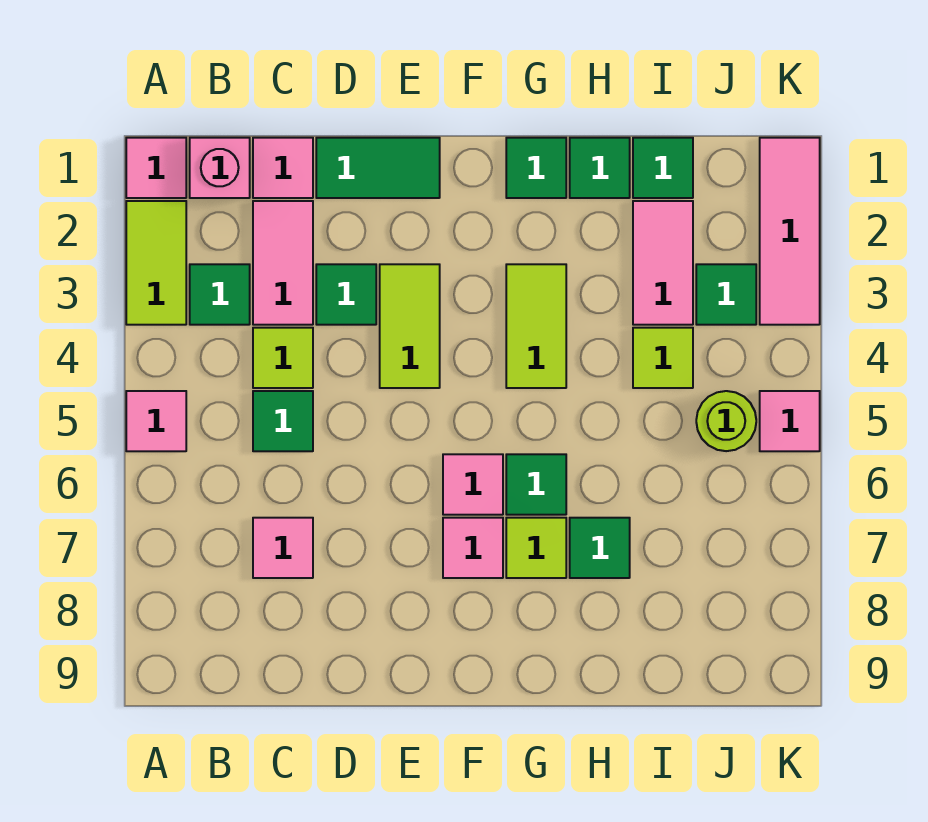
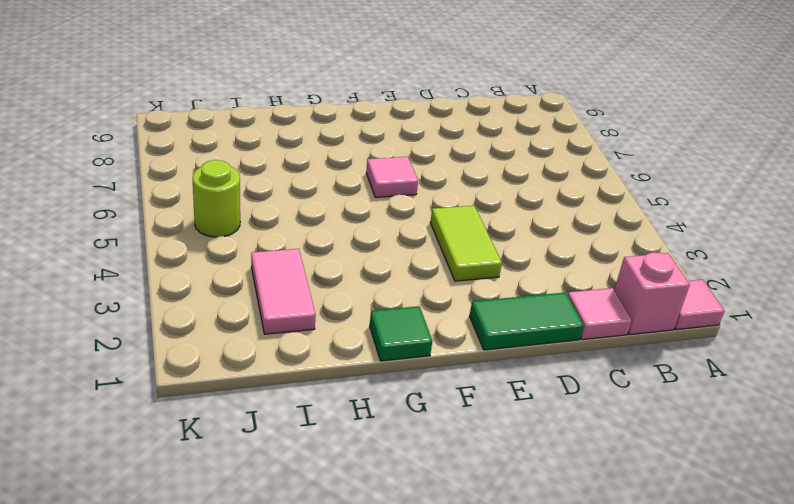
none -> lime 1x2 tile [126,201,186,325]
none -> pink 1x1 tile [126,391,186,451]
none -> green 1x1 tile [190,264,250,325]

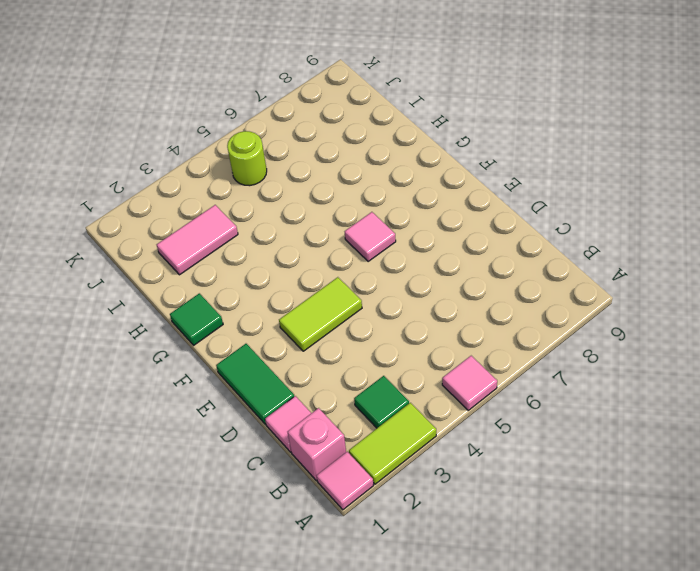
none -> pink 1x2 tile [253,201,313,325]
none -> lime 1x1 tile [253,328,313,388]
none -> green 1x1 tile [253,391,313,451]

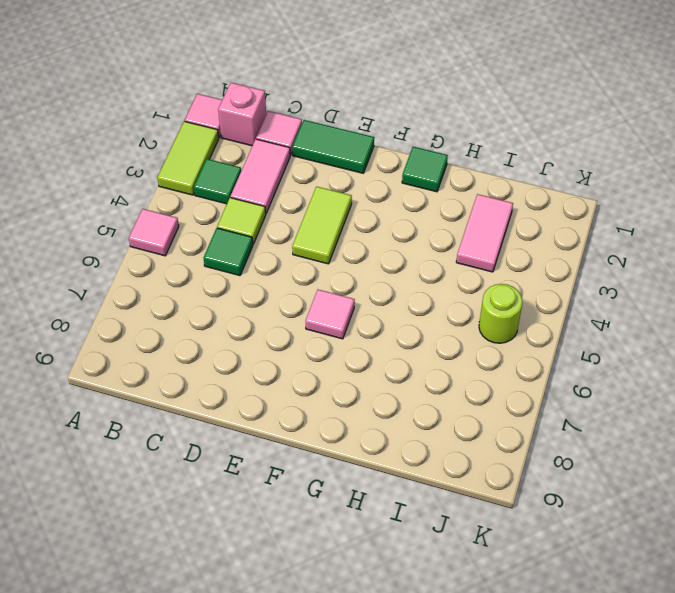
none -> pink 1x1 tile [253,518,313,578]
none -> green 1x1 tile [316,264,376,325]
none -> pink 1x1 tile [443,518,503,578]

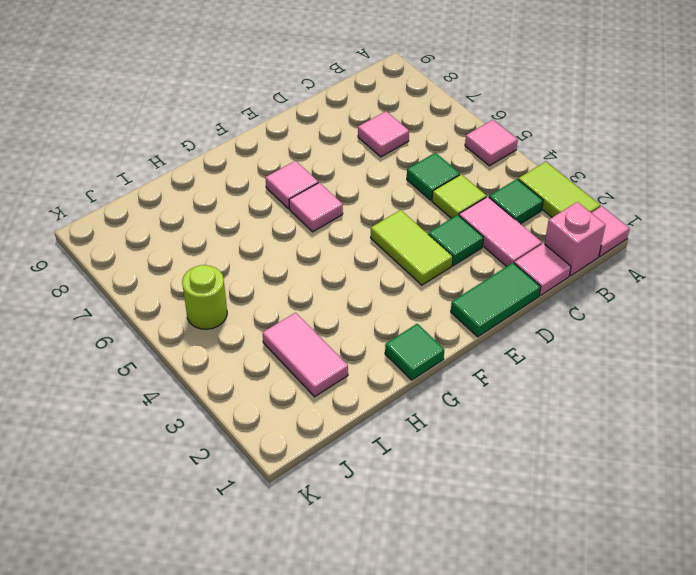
none -> lime 1x2 tile [506,264,566,388]
none -> green 1x1 tile [506,454,566,515]
none -> lime 1x1 tile [506,518,566,578]

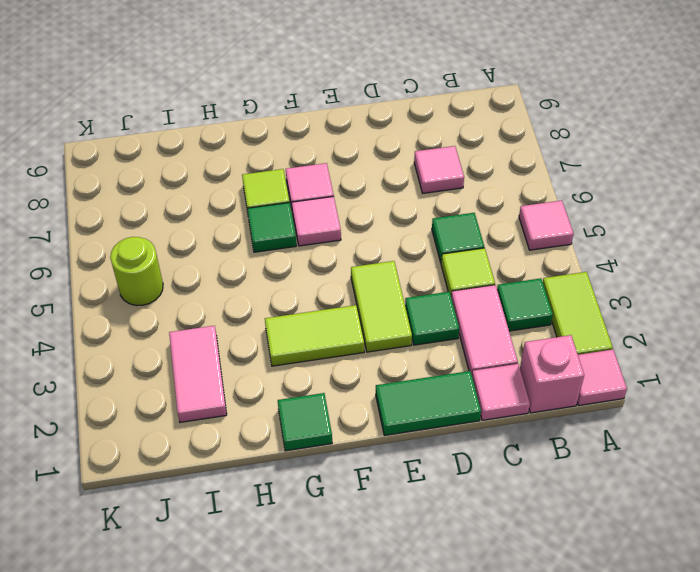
lime 1x2 tile [265,305,364,366] -> lime 1x2 tile turned to [506,264,566,388]
none -> green 1x1 tile [570,138,630,198]
none -> green 1x1 tile [570,518,630,578]
none -> green 1x1 tile [633,138,693,198]

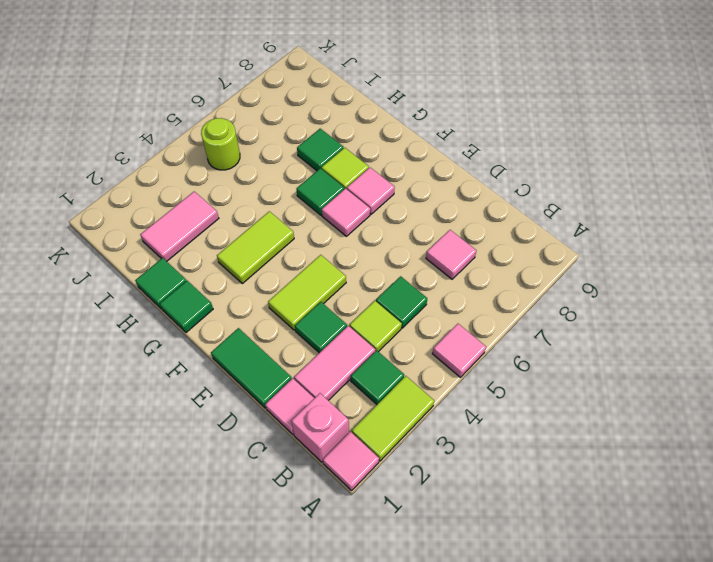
none -> green 1x1 tile [633,138,693,198]
none -> lime 1x1 tile [633,328,693,388]
none -> green 1x1 tile [696,264,756,325]

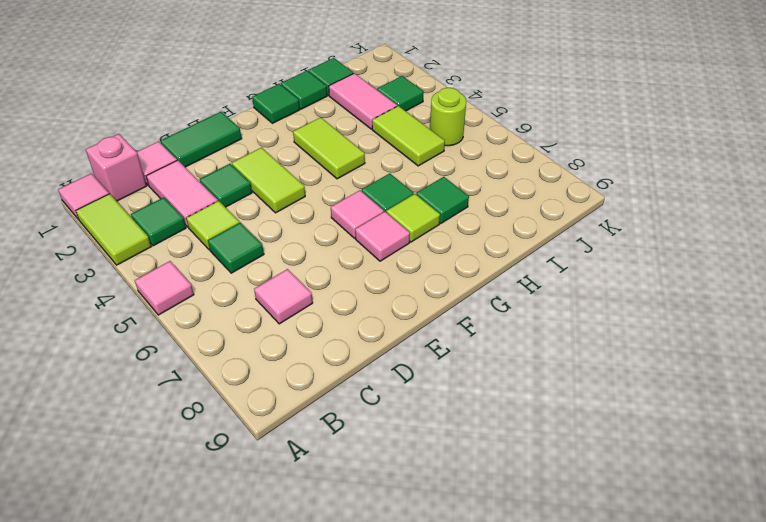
lime 1x2 tile [372,106,445,166] -> lime 1x1 tile [633,328,693,388]
none -> pink 1x3 tile [760,138,820,325]
none -> pink 1x1 tile [760,391,820,451]

